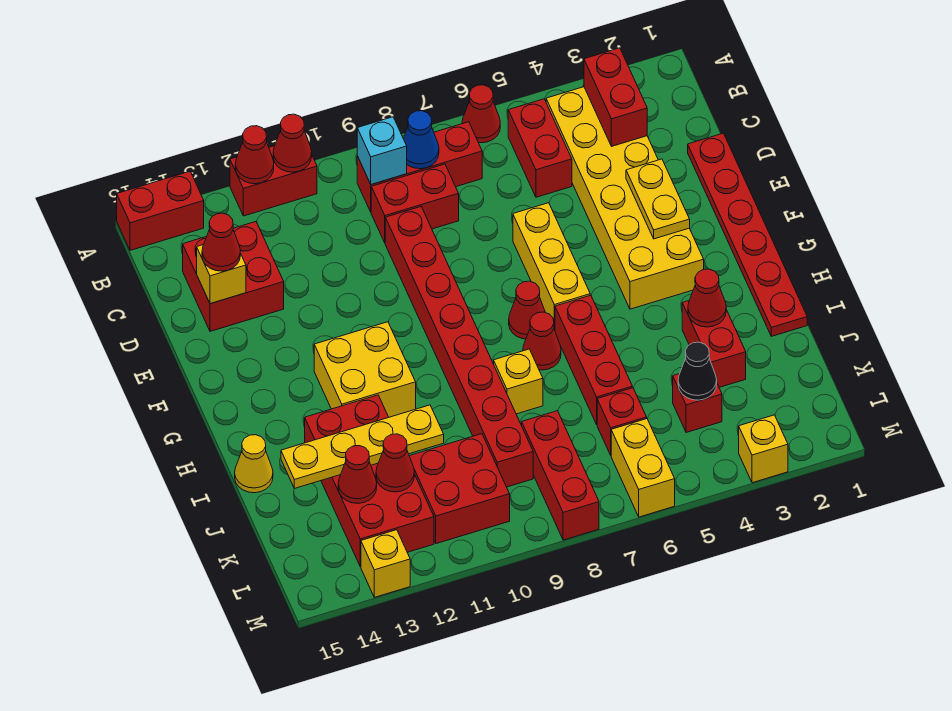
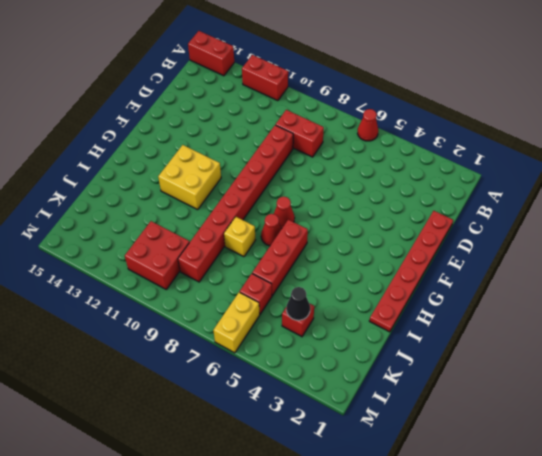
none -> yellow 2x6 brick [546,87,704,309]
none -> red 1x2 brick [508,99,572,197]
none -> red 1x3 brick [357,122,482,212]
none -> red 2x2 brick [183,222,284,331]

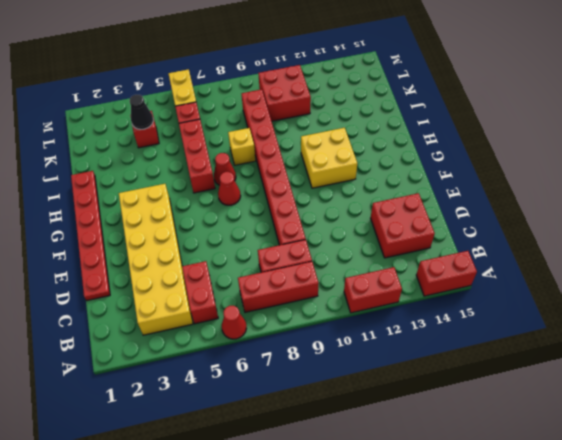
none -> yellow 1x3 brick [513,203,590,330]
none -> red 1x2 brick [682,301,746,387]
none -> red 2x4 brick [305,395,434,567]
none -> yellow 1x1 cone [235,435,273,493]

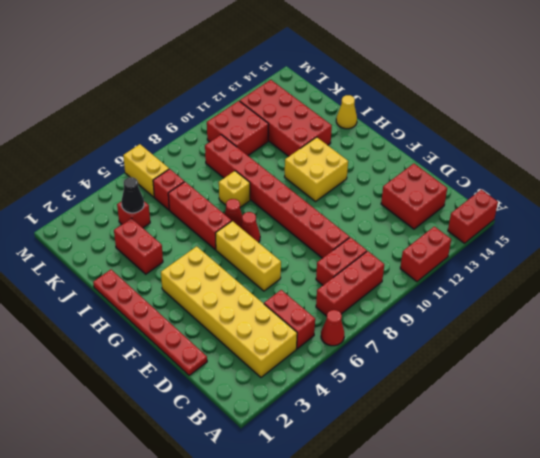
none -> red 1x3 brick [522,411,599,540]
none -> yellow 1x1 brick [739,415,788,483]
none -> yellow 1x1 brick [361,530,410,597]
none -> red 1x1 cone [273,114,312,172]

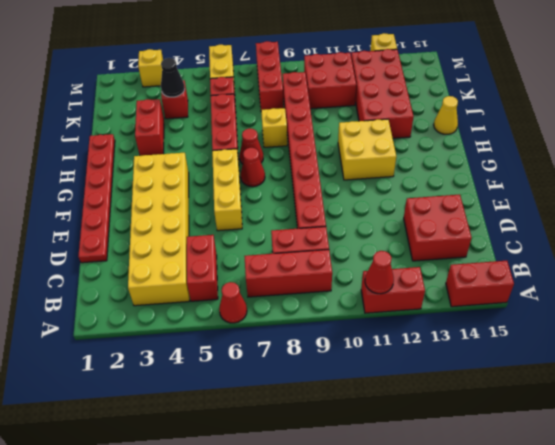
none -> red 1x1 cone [235,126,274,184]
none -> red 1x2 brick [584,48,647,146]
none -> blue 1x1 cone [403,111,439,169]
none -> cyan 1x1 brick [357,117,407,185]

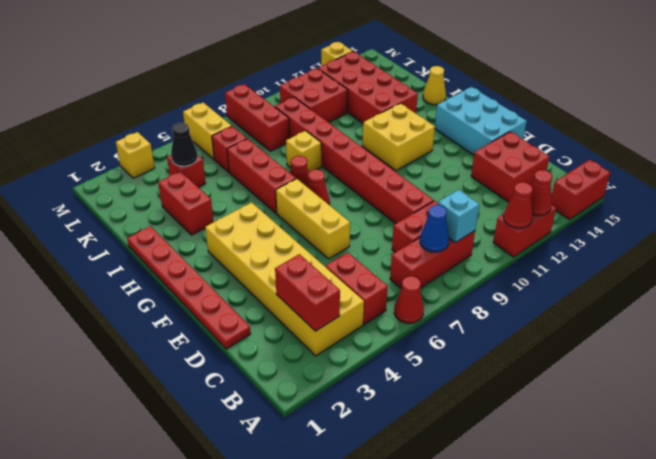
cyan 2x3 brick [435,87,527,155] -> none
none -> yellow 1x1 brick [197,245,246,304]
none -> yellow 1x2 plate [626,159,690,239]
none -> red 1x1 cone [688,269,726,327]
none -> yellow 1x4 plate [281,405,444,489]

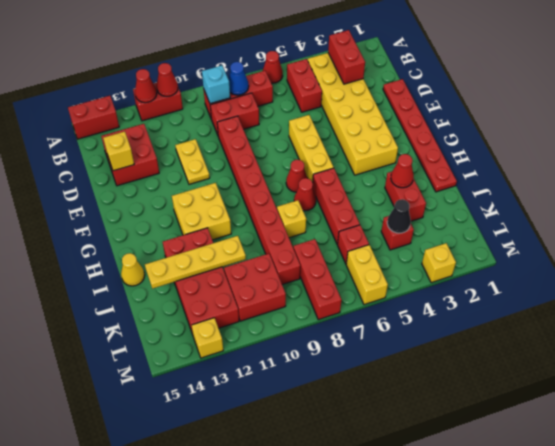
yellow 1x2 plate [175,139,210,184] -> yellow 1x2 plate moved to [626,159,690,239]
none -> red 1x1 cone [376,434,414,492]
none -> red 1x1 cone [338,446,377,503]
none -> red 1x1 cone [202,213,240,271]

